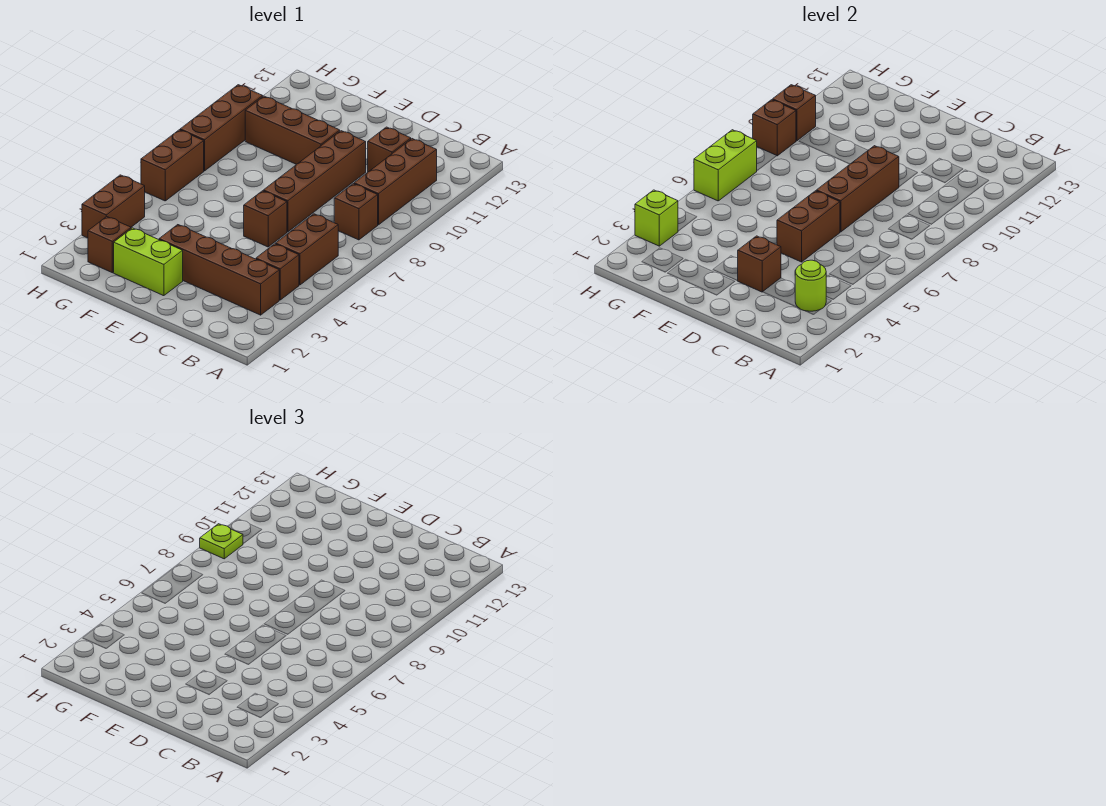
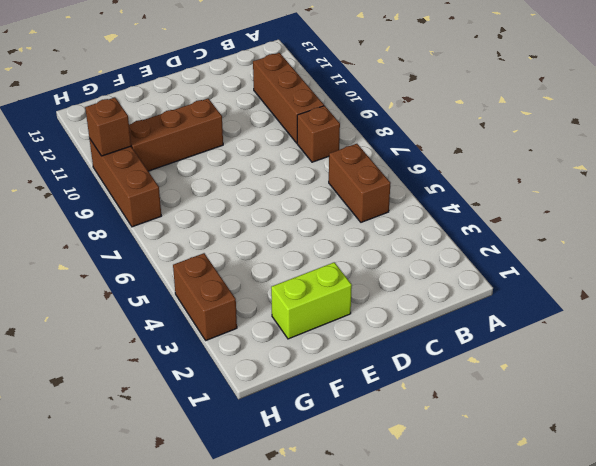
none -> brown 1x4 brick [159,225,279,315]
none -> brown 1x1 brick [256,244,299,300]
none -> brown 1x1 brick [368,127,411,172]

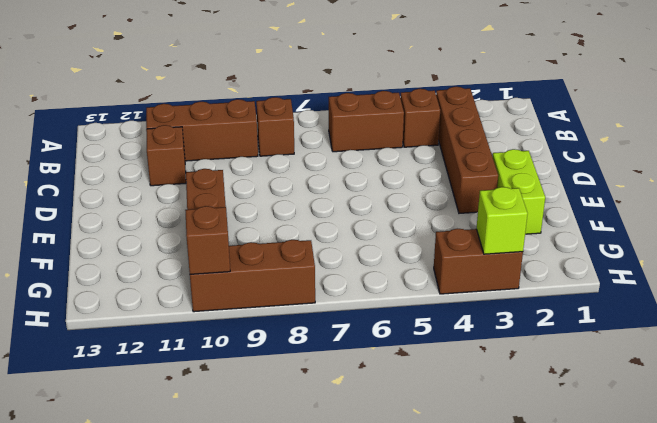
none -> brown 1x1 brick [244,191,287,247]
none -> brown 1x4 brick [263,131,366,232]
none -> brown 1x1 brick [88,216,131,273]

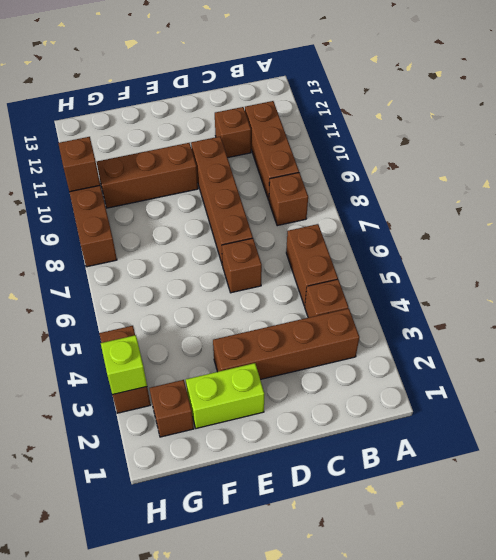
none -> brown 1x2 brick [141,130,204,201]
none -> lime 1x1 round brick [795,260,826,311]
none -> brown 1x1 brick [738,236,781,292]

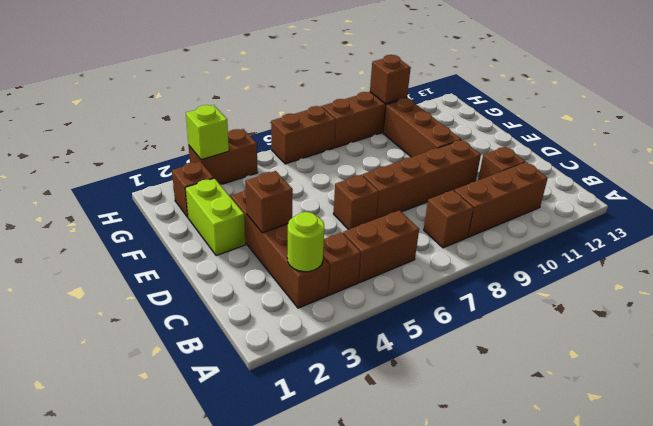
none -> brown 1x2 brick [777,191,840,262]
none -> brown 1x3 brick [816,146,899,232]
none -> lime 1x2 brick [694,130,757,201]

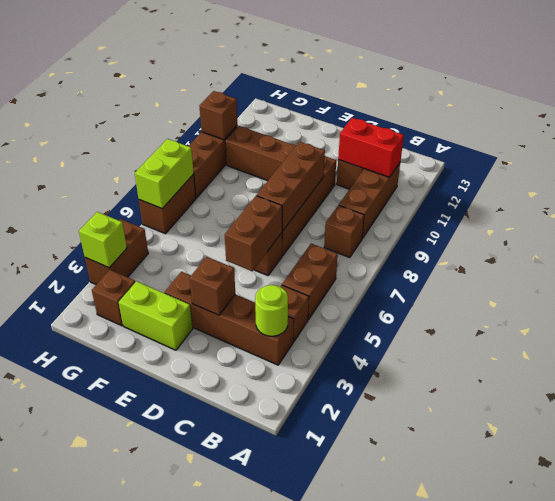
red 1x2 brick [338,118,404,177] -> none
none -> brown 1x1 brick [753,100,796,156]
none -> lime 1x1 plate [200,524,243,559]

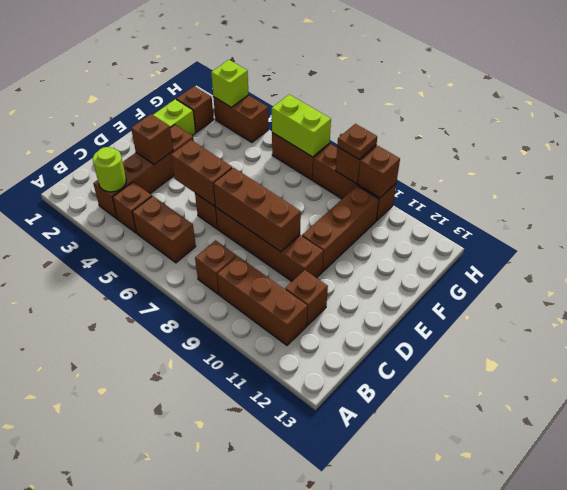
brown 1x1 plate [337,124,377,159] -> lime 1x1 plate [200,524,243,559]

